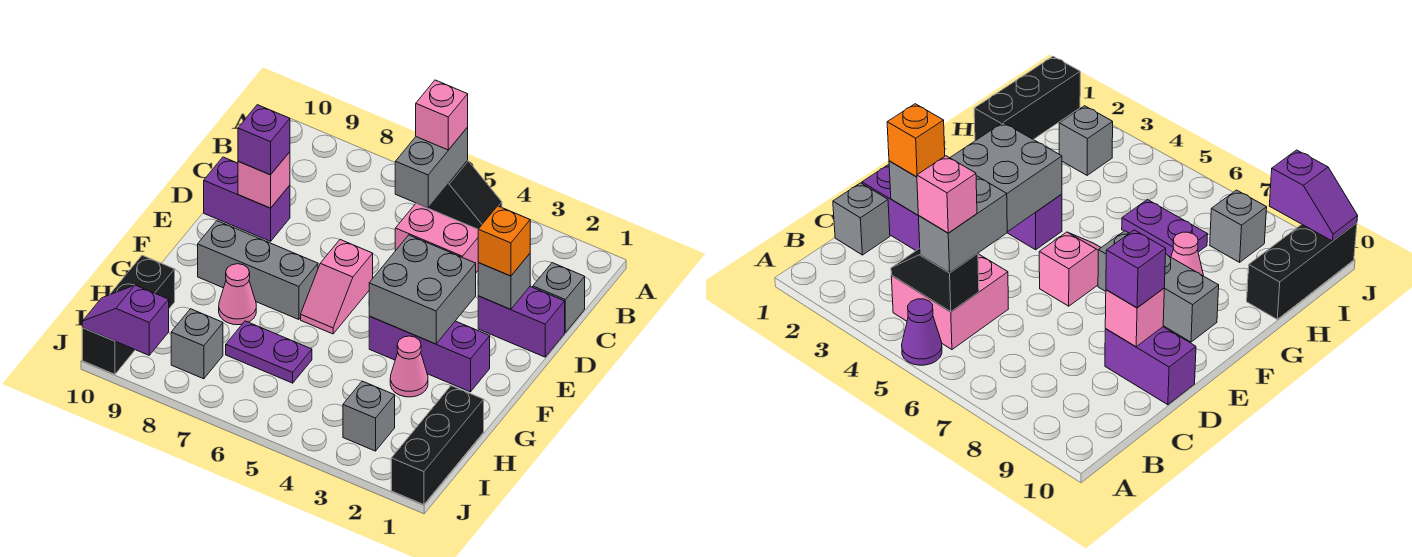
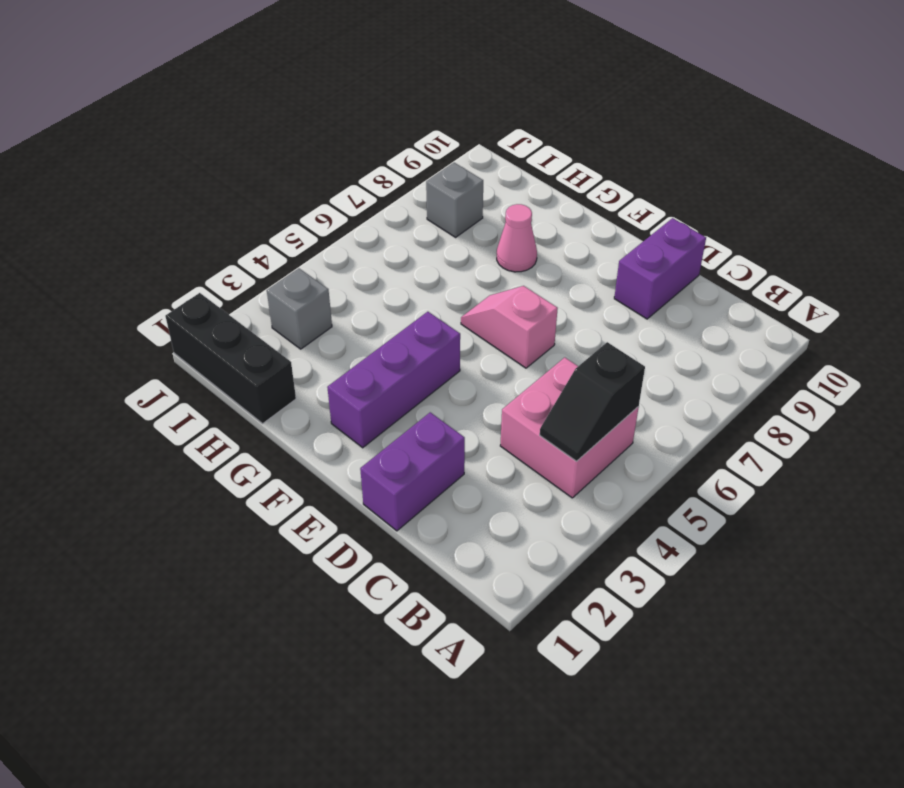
none -> purple 1x1 cone [902,299,942,365]
none -> grey 1x1 brick [533,263,585,332]
none -> grey 1x3 brick [198,221,318,320]

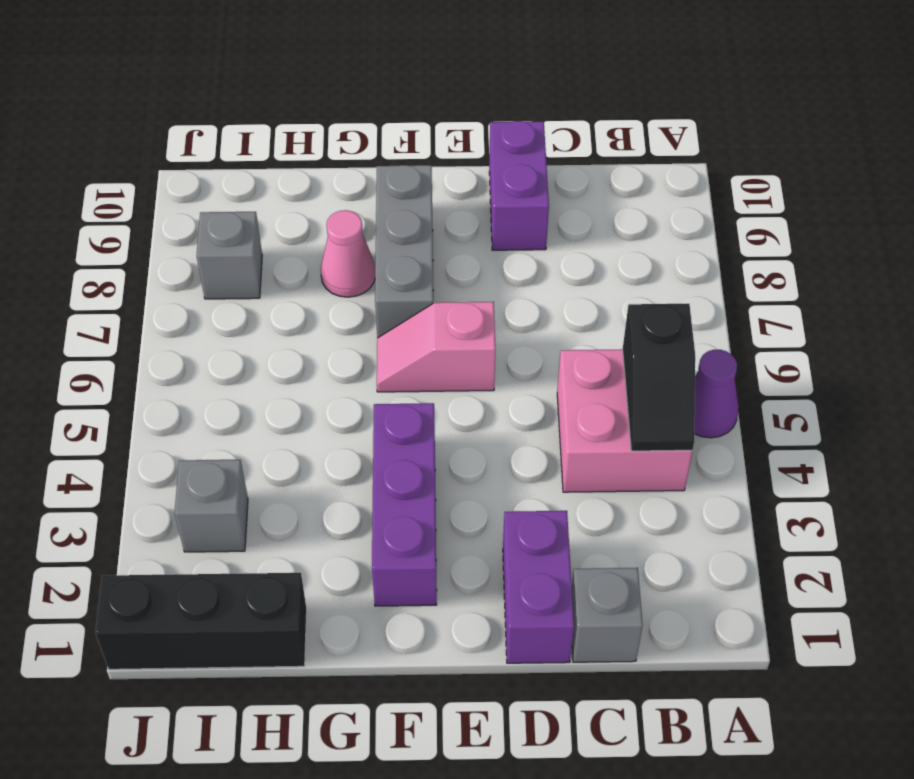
none -> pink 1x1 cone [390,336,428,397]
none -> purple 1x2 plate [226,321,312,383]
none -> black 1x3 brick [82,255,175,374]

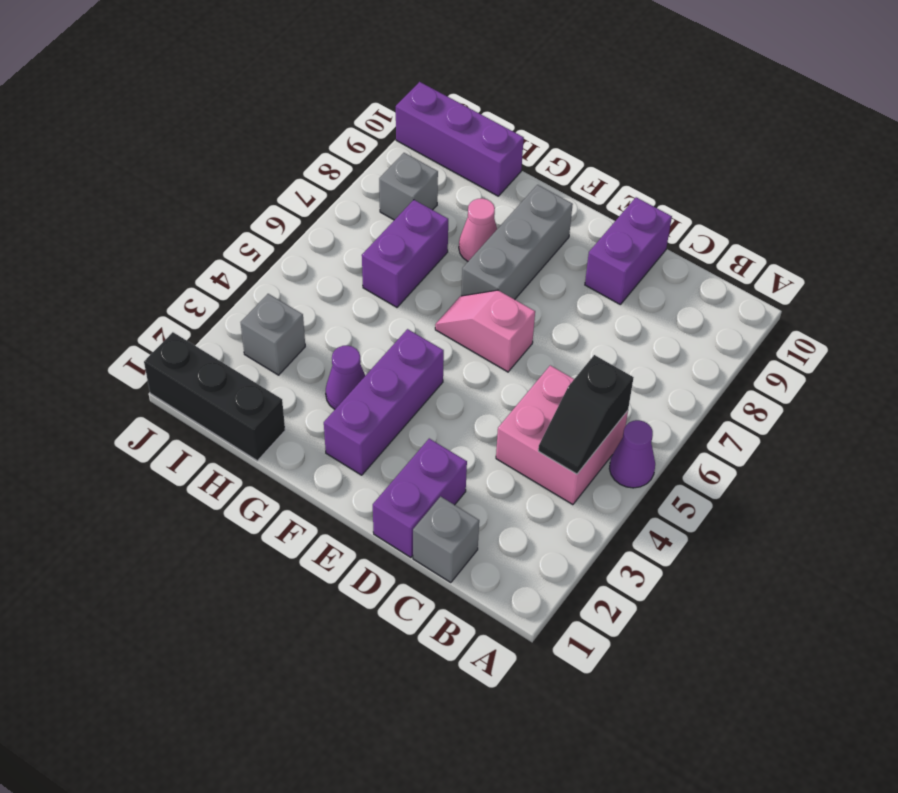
purple 1x1 cone [326,346,365,409] -> pink 1x1 cone [390,336,428,397]
purple 1x2 brick [362,200,448,307] -> purple 1x2 plate [226,321,312,383]
purple 1x3 brick [396,82,524,196] -> black 1x3 brick [82,255,175,374]
none -> grey 1x1 brick [478,254,530,309]
none -> pink 1x1 brick [238,152,290,208]
none -> grey 2x2 brick [369,235,476,344]

